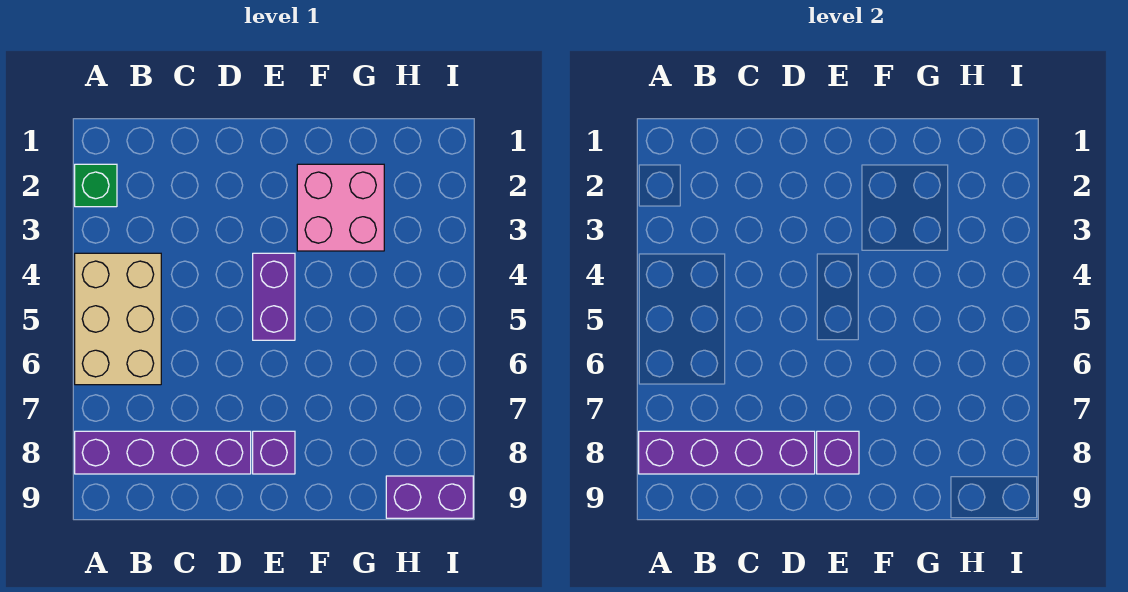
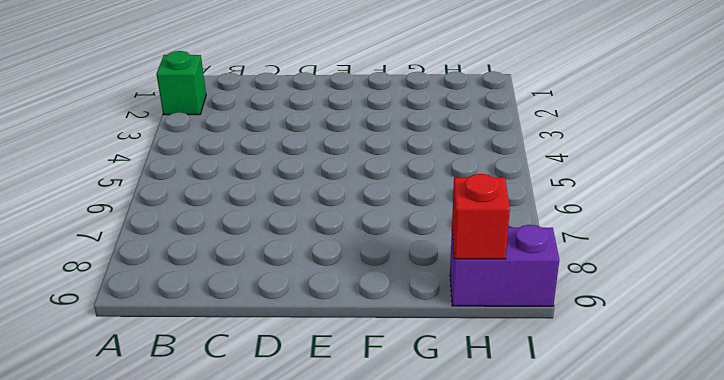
red 1x1 brick [452,174,510,259] -> none
none -> tan 2x3 brick [75,253,161,385]
none -> purple 1x4 brick [75,431,251,474]

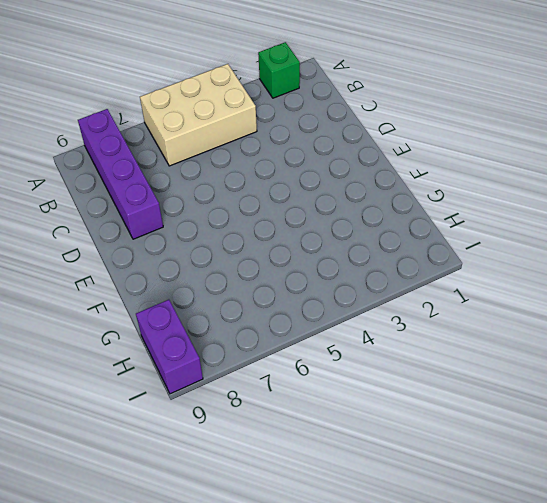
none -> purple 1x2 brick [253,253,295,340]
none -> purple 1x1 brick [253,431,295,474]

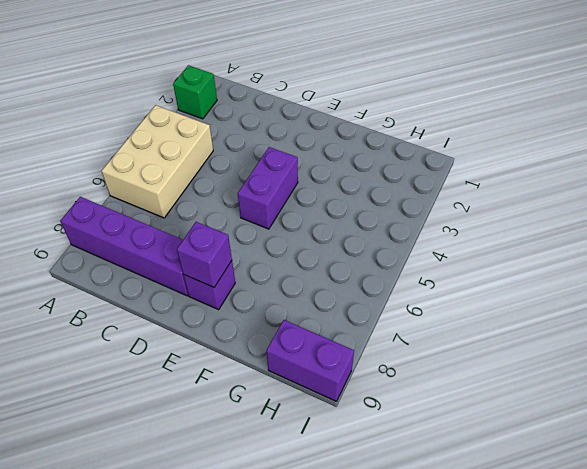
none -> pink 2x2 brick [297,164,384,251]
none -> purple 1x4 brick [639,431,815,474]

